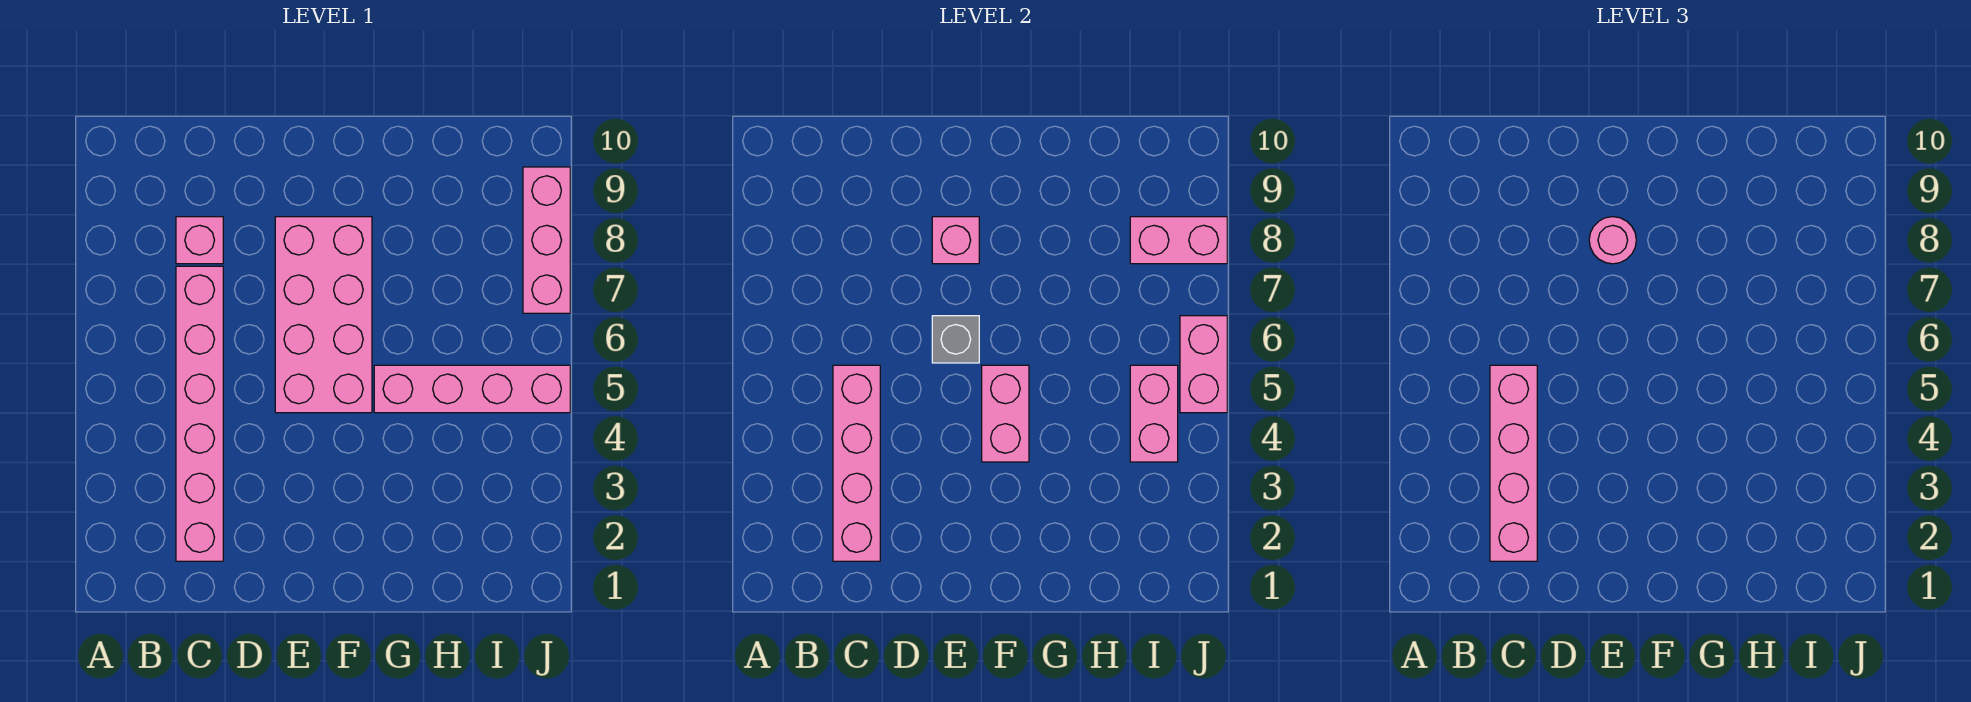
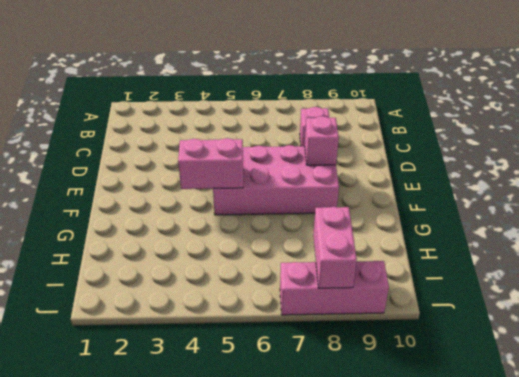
none -> pink 1x6 brick [176,266,223,561]
none -> pink 1x4 brick [374,365,570,413]
none -> pink 1x4 brick [833,365,880,561]

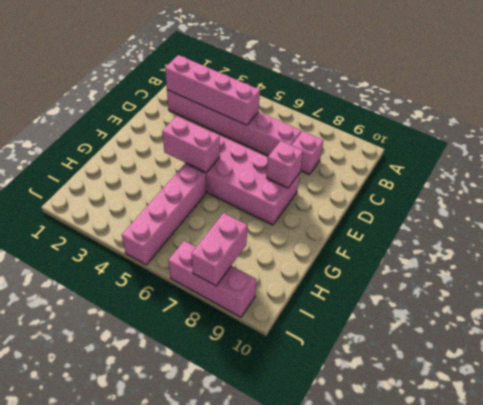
none -> grey 1x1 brick [932,316,979,363]
none -> pink 1x2 brick [1130,365,1178,462]
none -> pink 1x2 brick [1180,316,1227,413]

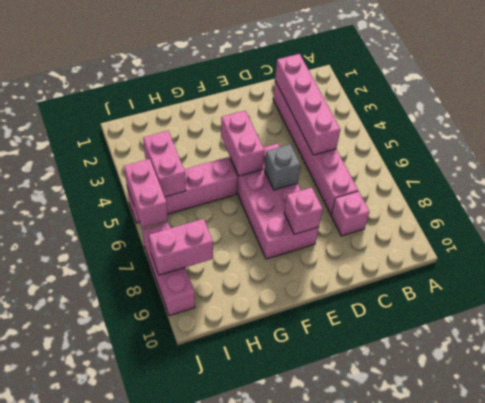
none -> pink 1x4 brick [1490,365,1537,561]
none -> pink 1x1 round brick [1589,217,1636,264]

